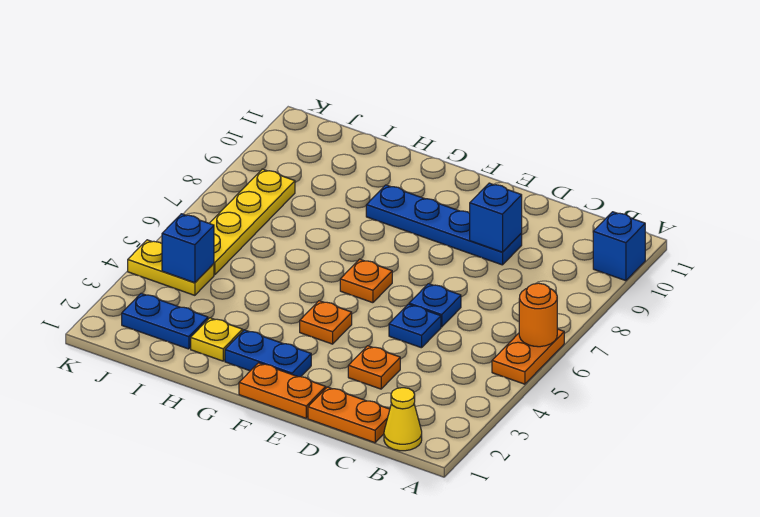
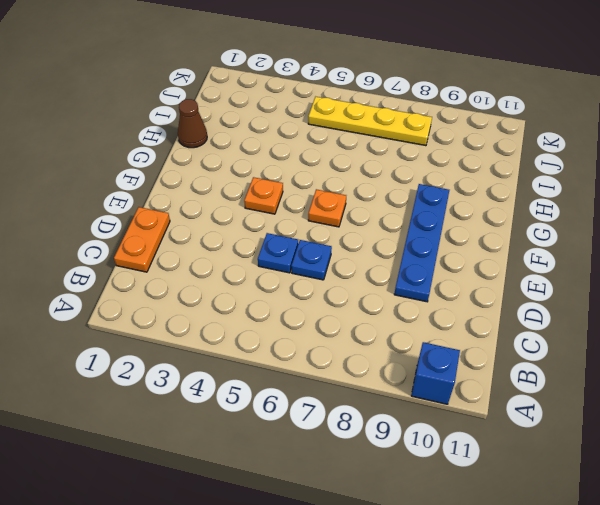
brown 1x1 cone [178,99,207,148] -> none
none -> orange 1x2 plate [492,329,564,384]
none -> yellow 1x1 cone [384,388,422,451]
none -> orange 1x1 plate [348,346,400,389]

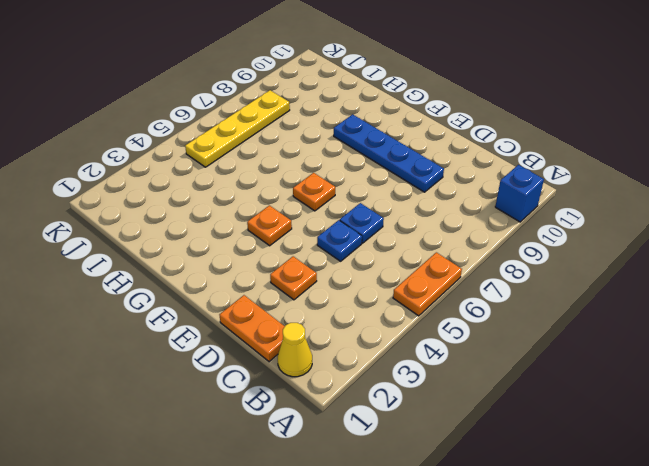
none -> orange 1x2 plate [239,363,326,418]
none -> blue 1x2 plate [225,330,311,377]
none -> yellow 1x1 plate [191,318,243,361]

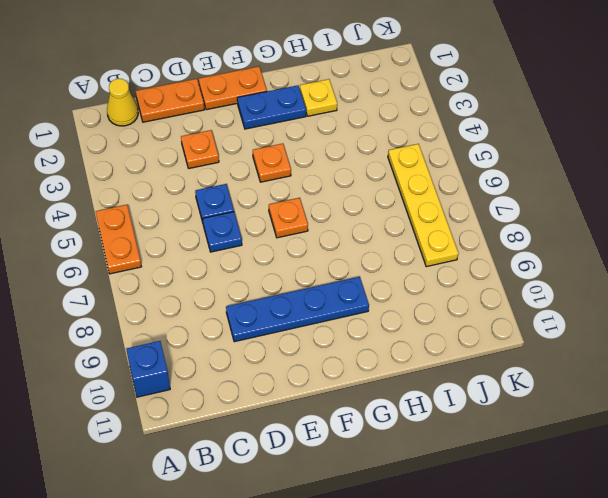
none -> blue 1x2 plate [122,293,208,349]
none -> yellow 1x2 plate [128,240,214,295]
none -> orange 1x1 round brick [519,283,557,347]

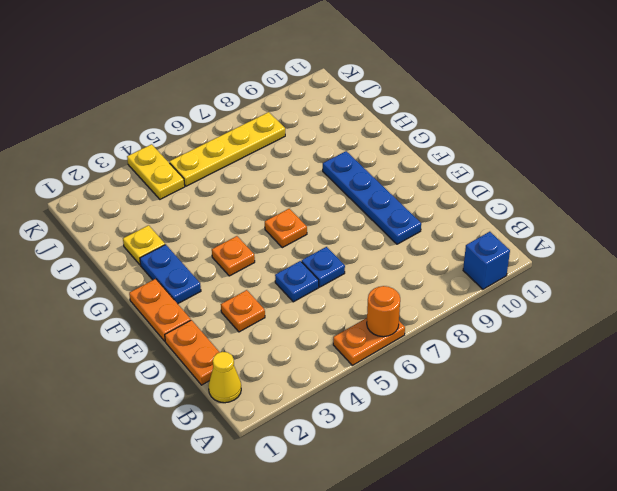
none -> blue 1x2 plate [122,293,208,349]
none -> blue 1x1 brick [470,183,522,252]
none -> blue 1x1 brick [162,214,214,283]

